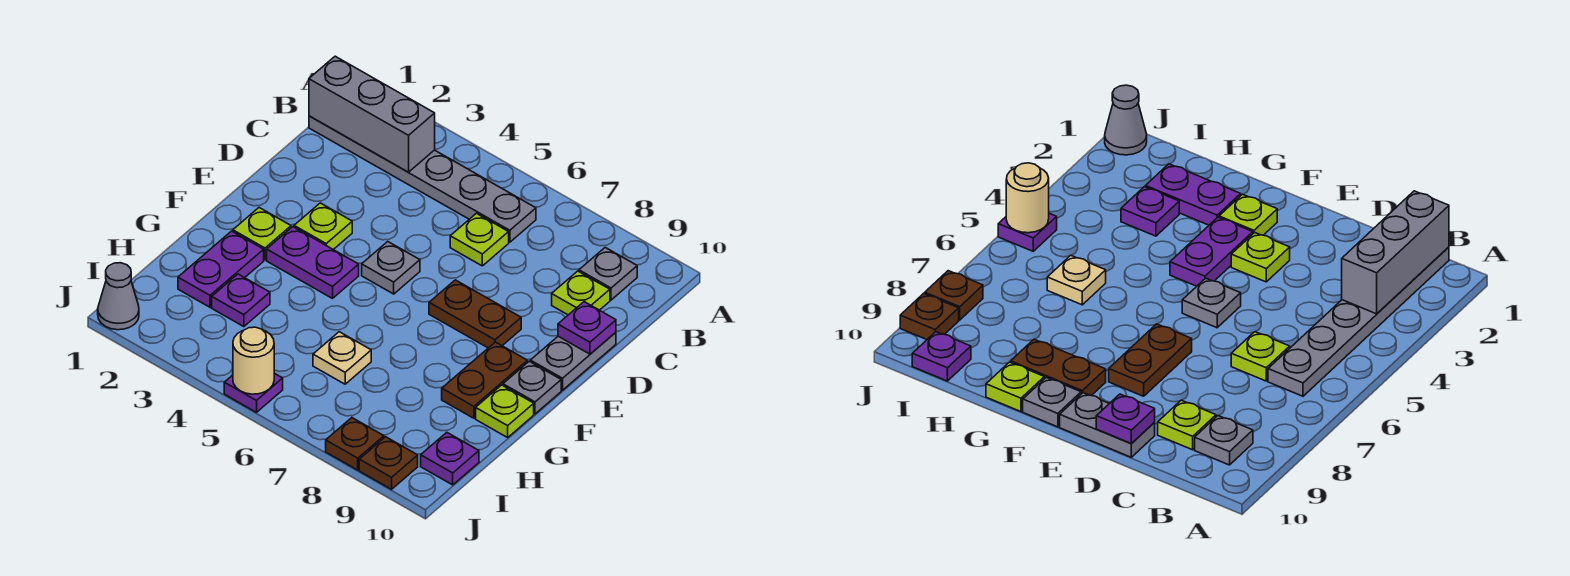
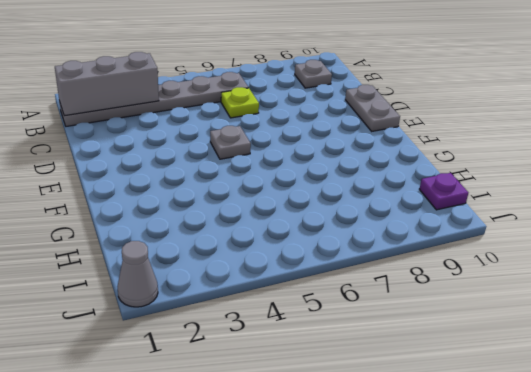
none -> lime 1x1 plate [552,271,610,315]
none -> lime 1x1 plate [294,203,352,250]
none -> brown 1x2 plate [429,280,521,348]

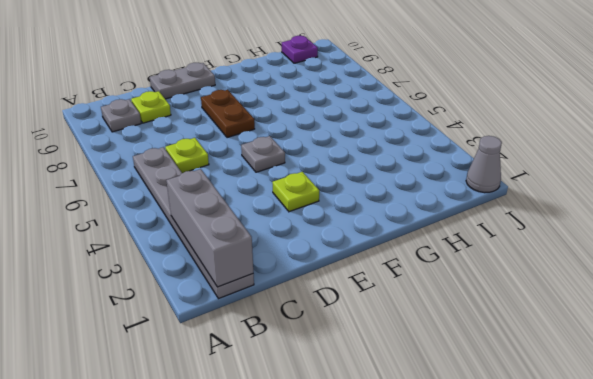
none -> lime 1x1 plate [233,208,291,260]
none -> purple 1x2 plate [267,227,359,298]
none -> brown 1x2 plate [442,342,528,418]

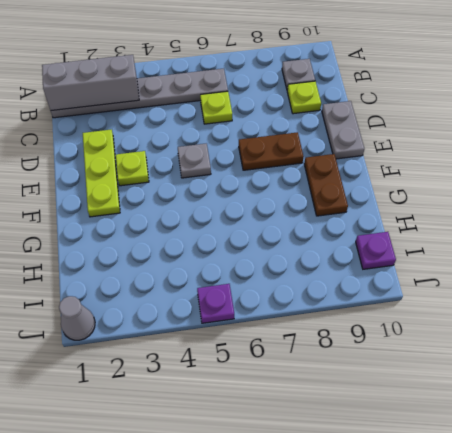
lime 1x3 plate [83,129,120,217] -> lime 1x1 plate [233,208,291,260]
none -> purple 1x2 plate [267,227,359,298]
none -> grey 1x1 plate [503,361,561,414]
none -> purple 1x2 plate [178,231,264,307]

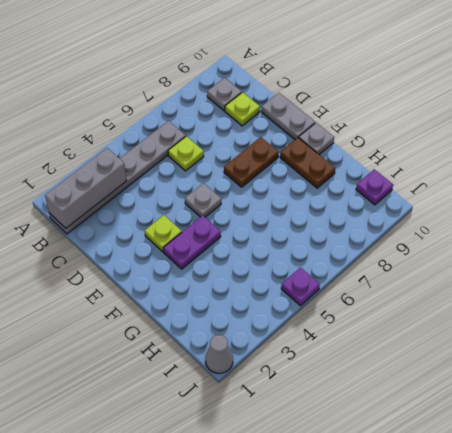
none -> lime 1x1 plate [233,208,291,260]
none -> purple 1x2 plate [178,231,264,307]
none -> lime 1x1 plate [476,385,534,437]

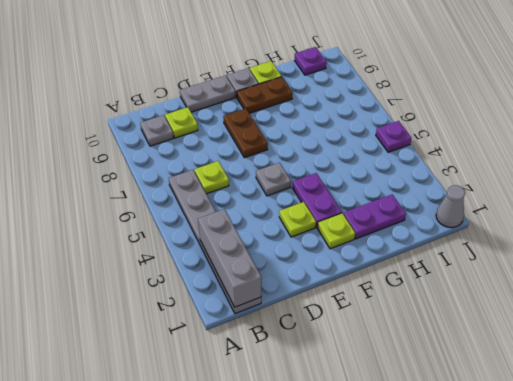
none -> purple 1x1 plate [212,274,270,327]
none -> tan 1x1 plate [313,332,371,384]
none -> brown 1x1 plate [326,418,384,470]

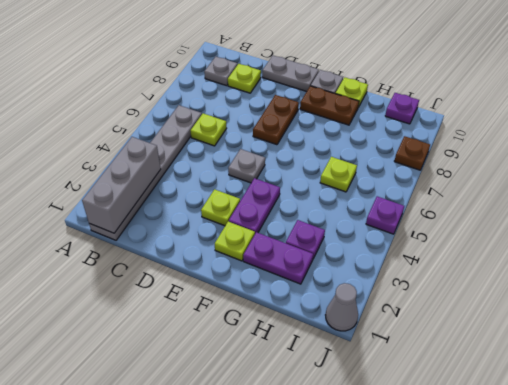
lime 1x1 plate [320,157,357,192] -> tan 1x1 plate [313,332,371,384]
none -> brown 1x1 plate [359,437,418,489]
none -> purple 1x1 plate [558,302,616,354]
none -> tan 1x1 round brick [233,327,274,394]

